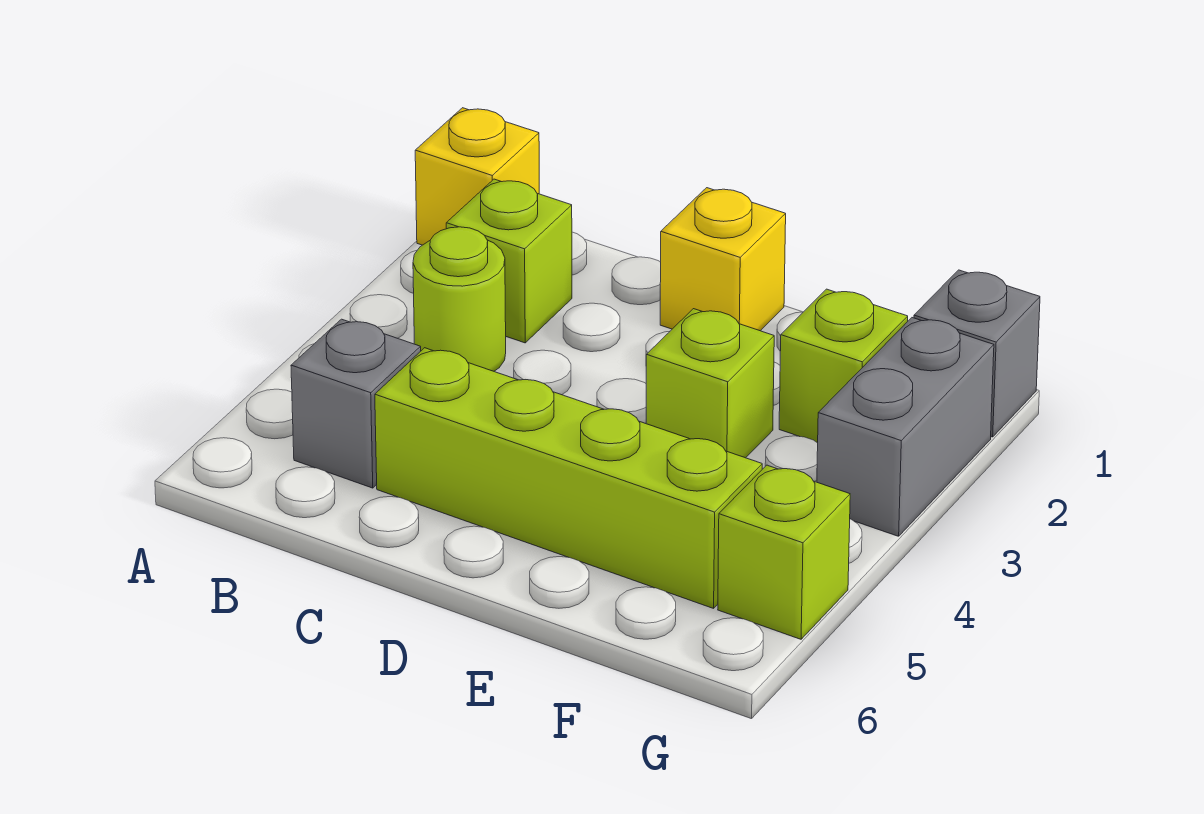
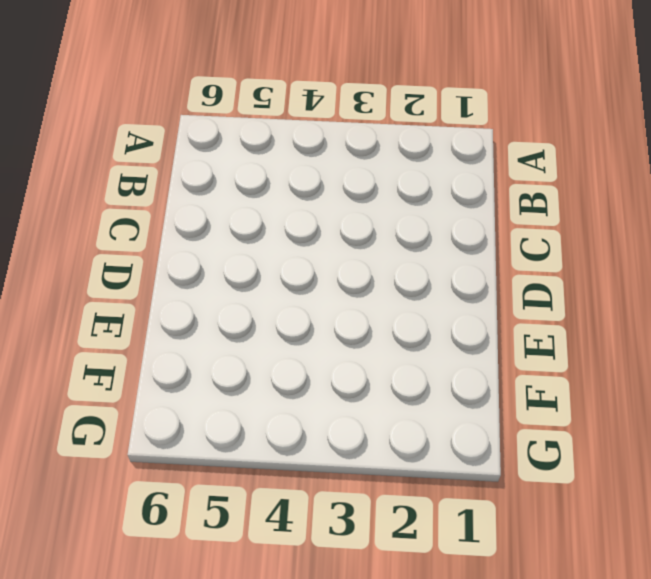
none -> yellow 1x1 brick [415,108,539,245]
none -> lime 1x1 brick [446,179,572,343]

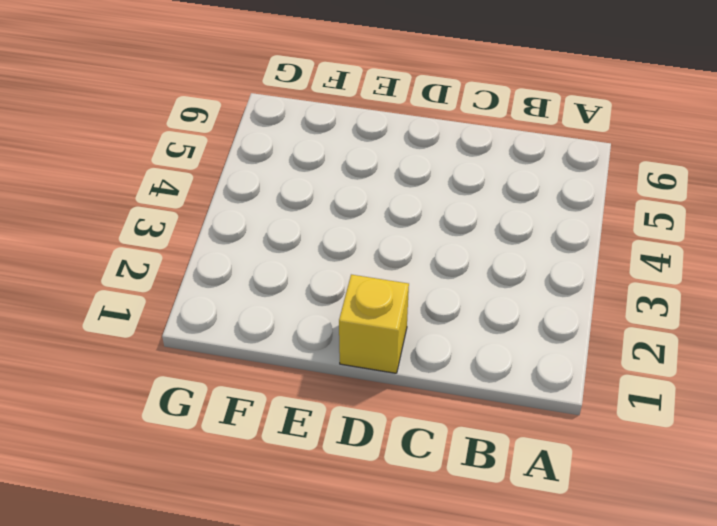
none -> yellow 1x1 brick [415,108,539,245]
none -> lime 1x1 brick [446,179,572,343]

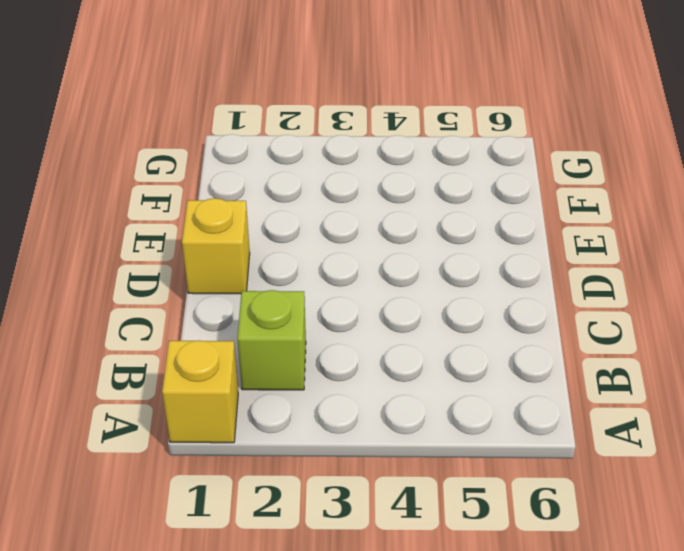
none -> lime 1x1 round brick [413,227,506,371]
none -> grey 1x1 brick [291,319,421,488]

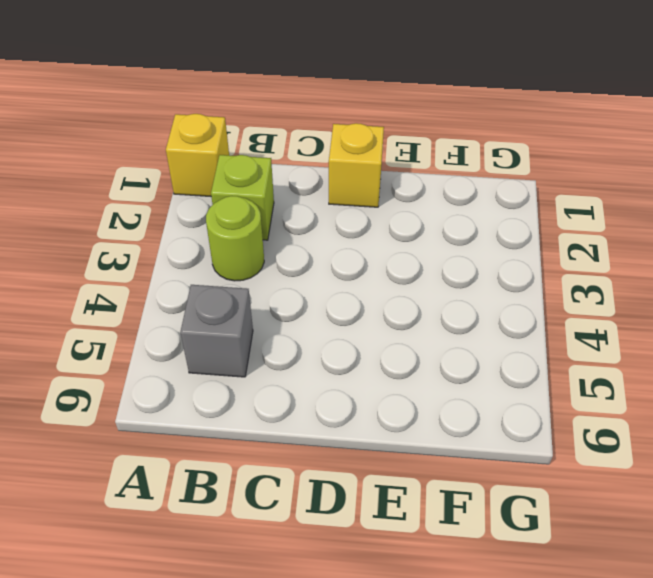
none -> lime 1x4 brick [375,348,762,608]
none -> lime 1x1 brick [646,309,774,458]

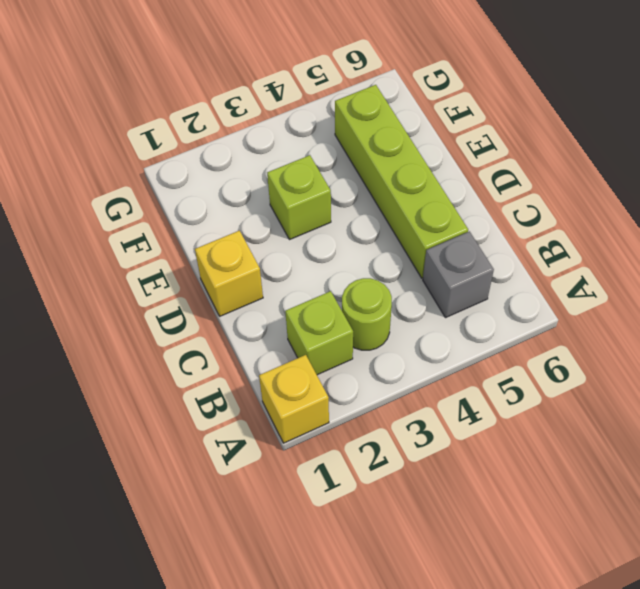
none -> lime 1x1 brick [779,289,908,443]
none -> grey 1x1 brick [914,270,1040,437]

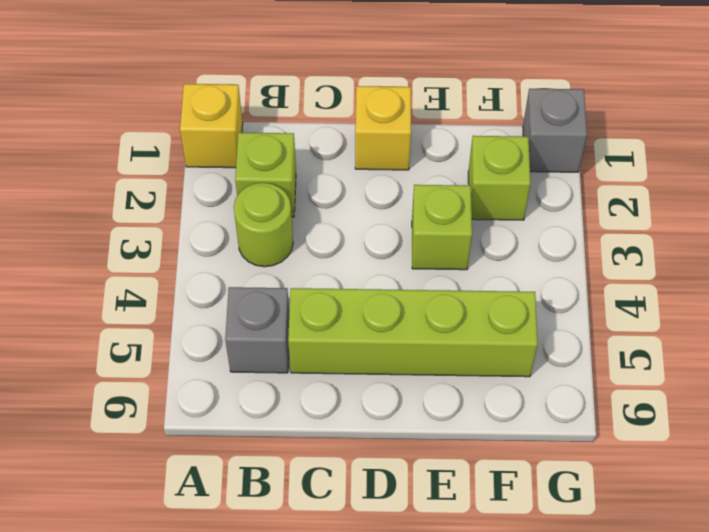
none -> grey 1x2 brick [817,318,994,536]
none -> lime 1x1 brick [718,465,850,639]

